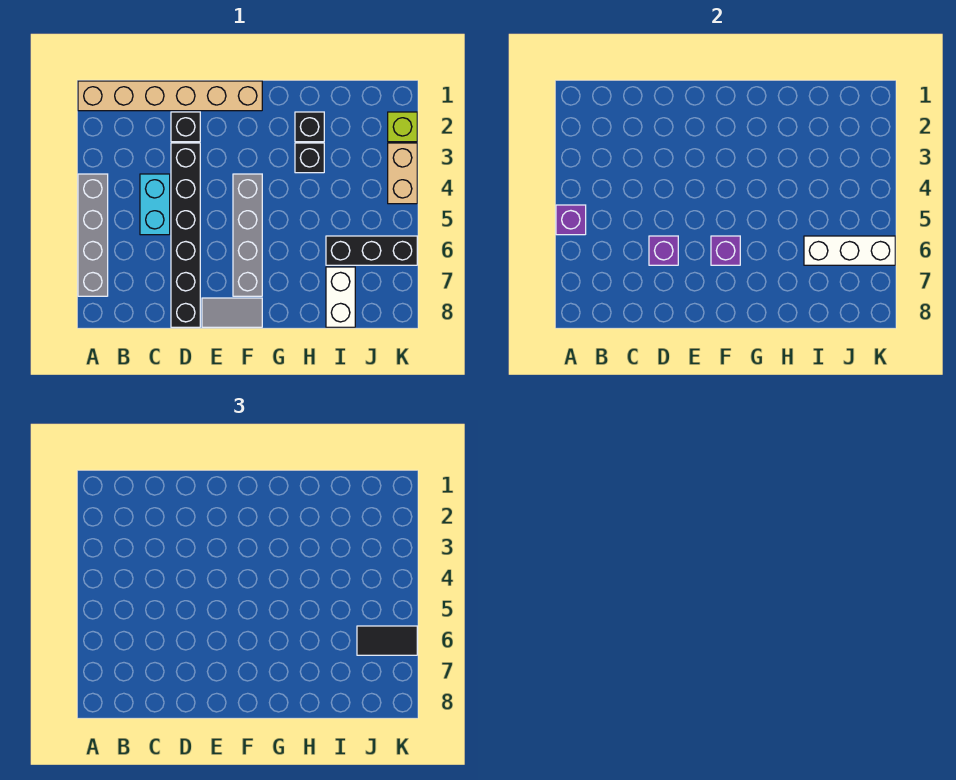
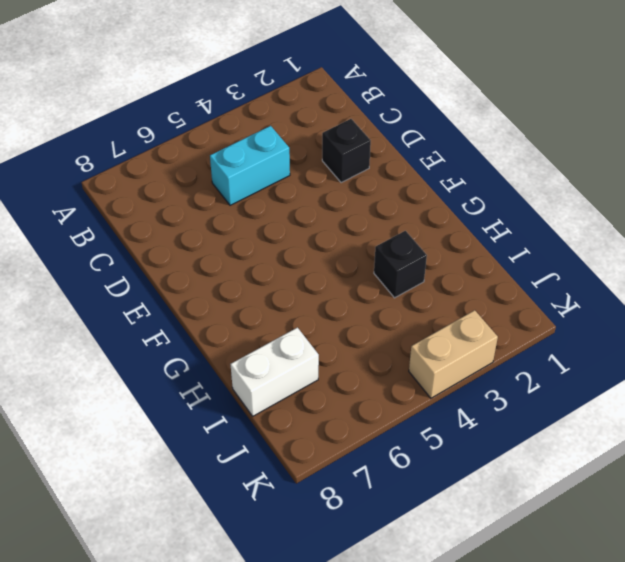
none -> tan 1x6 brick [78,81,262,111]
none -> grey 1x4 brick [78,174,108,296]
none -> black 1x6 brick [171,143,200,327]

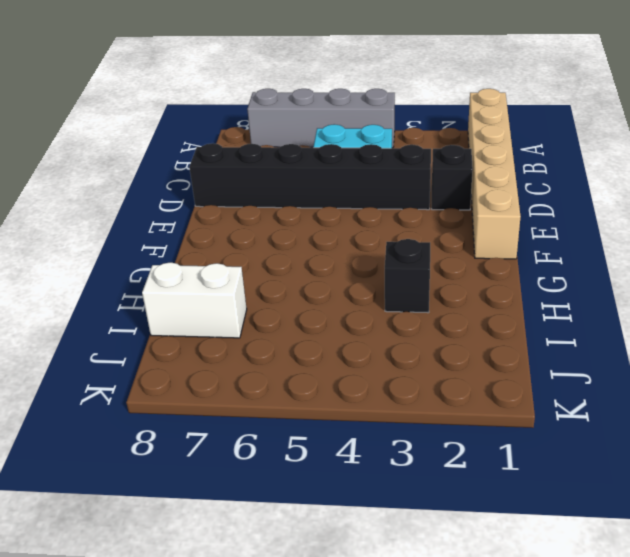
none -> grey 1x2 tile [202,298,262,327]
none -> grey 1x4 brick [233,174,262,296]
none -> black 1x1 brick [295,112,324,142]

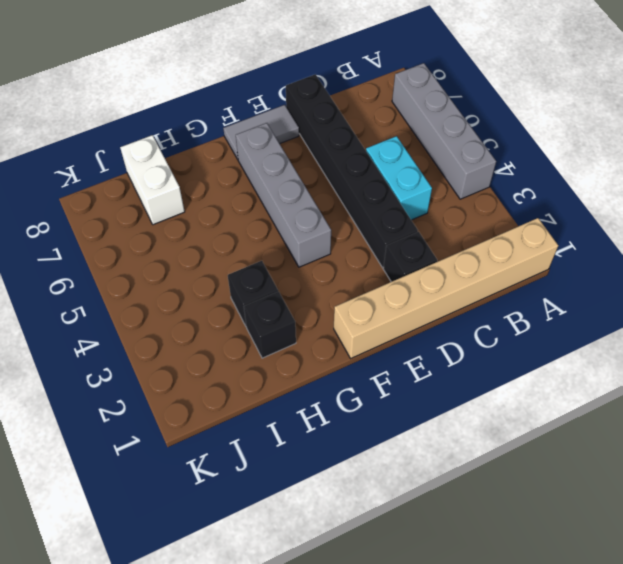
none -> black 1x3 brick [326,236,417,265]
none -> lime 1x1 brick [388,112,417,142]
none -> tan 1x2 brick [388,143,417,204]

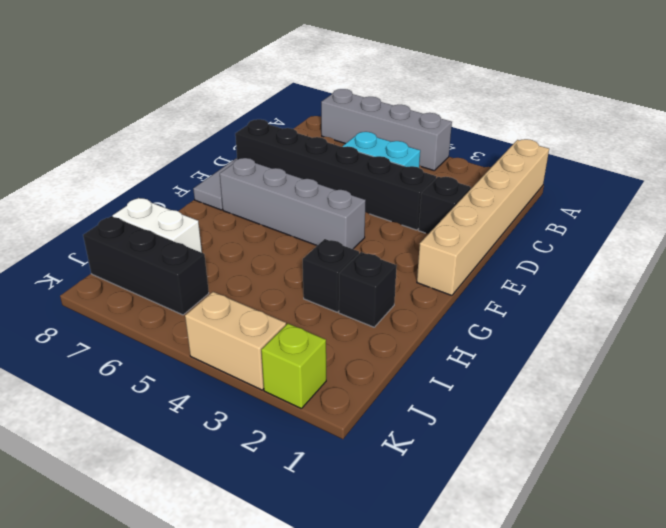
black 1x3 brick [83,216,209,315] -> black 1x3 brick turned to [326,236,417,265]
none -> purple 1x1 brick [556,205,586,235]
none -> purple 1x1 brick [649,236,678,265]
none -> purple 1x1 brick [711,236,740,265]

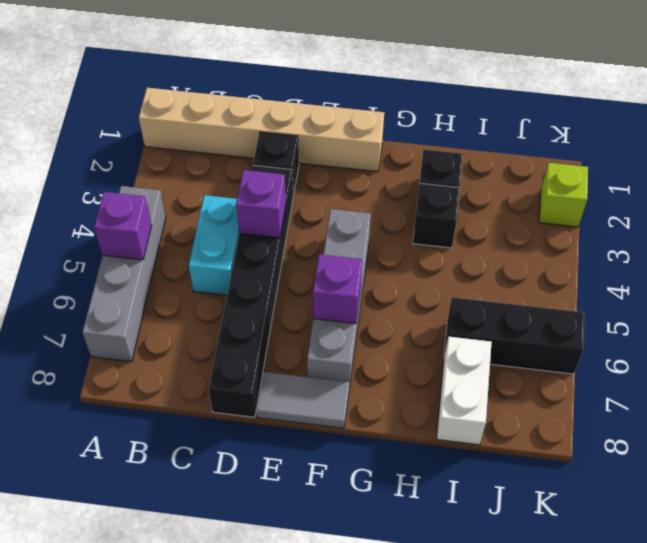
purple 1x1 brick [236,170,286,238] -> purple 1x1 brick moved to [649,236,678,265]
none -> tan 1x2 brick [388,143,417,204]
none -> white 1x3 brick [804,236,895,265]
none -> black 1x2 tile [357,626,417,655]

